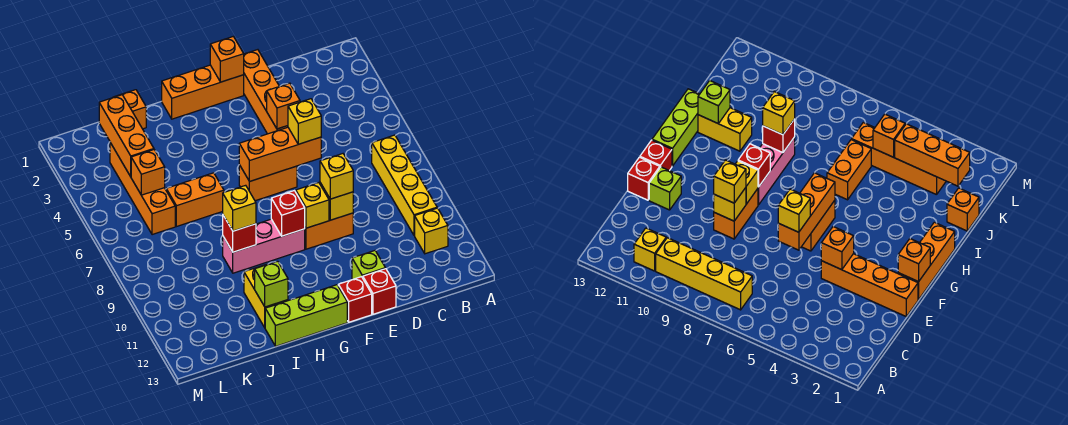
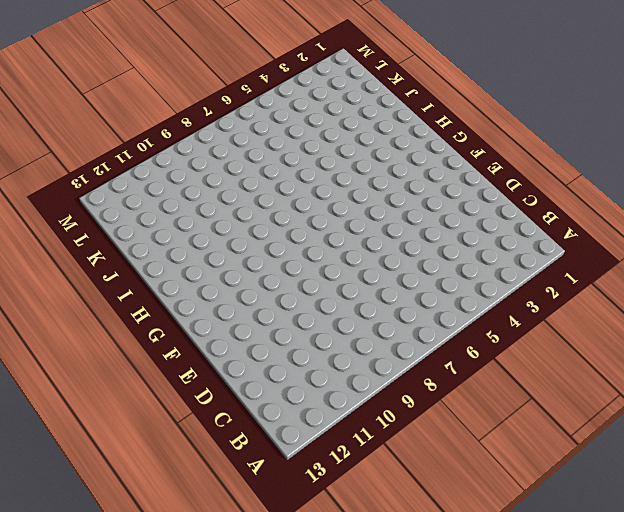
none -> yellow 1x4 brick [372,135,437,236]
none -> yellow 1x1 brick [415,208,448,254]
none -> orange 1x4 brick [244,50,288,134]

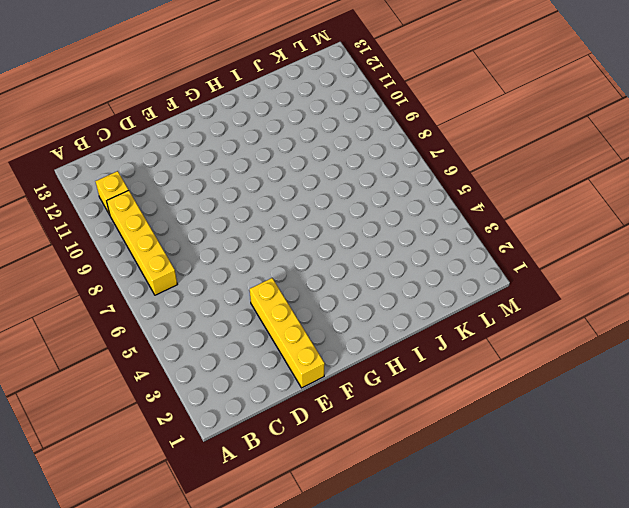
yellow 1x4 brick [250,278,325,388] -> orange 1x4 brick [244,50,288,134]
none -> orange 1x2 brick [305,213,353,249]
none -> lime 1x1 brick [352,251,385,280]
none -> red 1x1 brick [363,269,396,314]

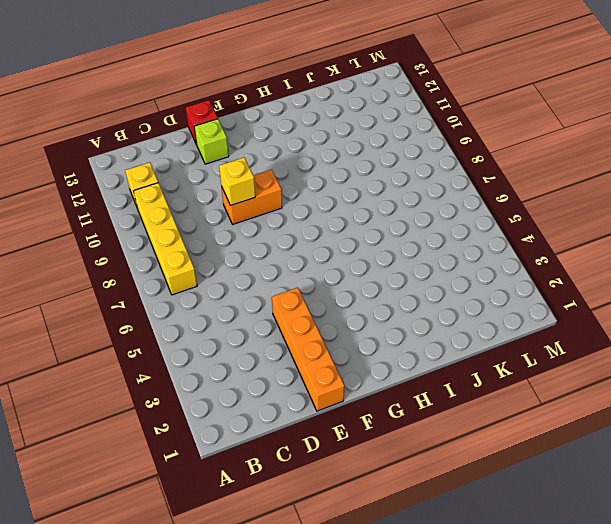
none -> orange 1x3 brick [162,65,244,119]
none -> orange 1x2 brick [239,165,297,201]
none -> red 1x1 brick [338,277,372,322]

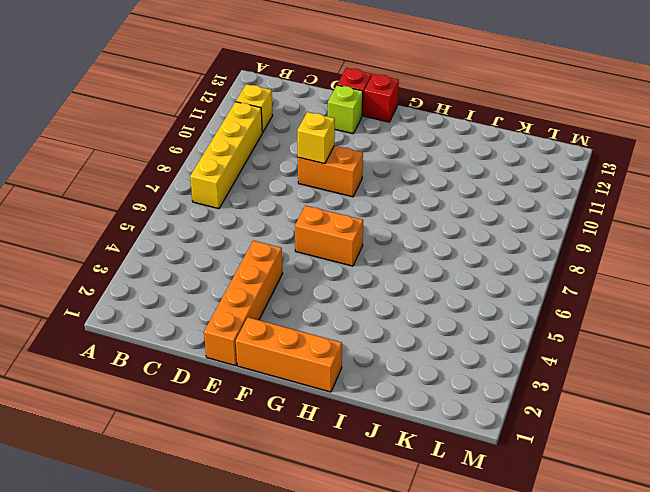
none -> pink 1x3 brick [223,219,305,273]
none -> lime 1x3 brick [265,285,347,346]
none -> orange 1x2 brick [166,173,224,227]

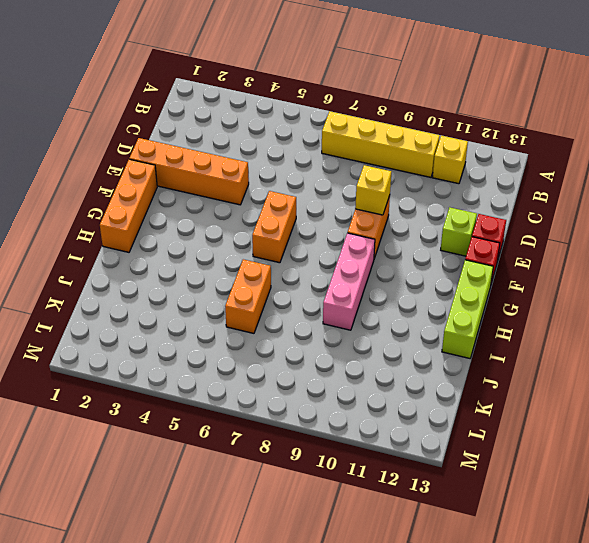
none -> yellow 1x2 brick [244,264,288,327]
none -> orange 1x1 brick [113,90,146,129]
none -> orange 1x4 brick [110,143,175,235]

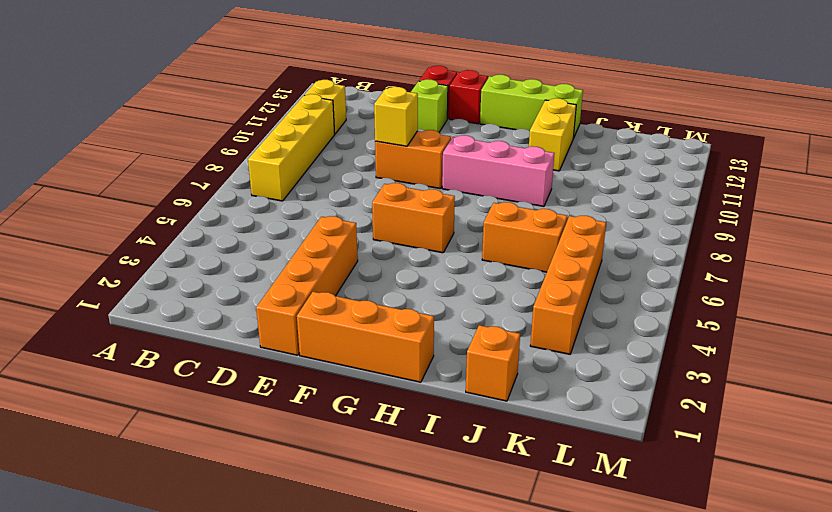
none -> orange 1x1 brick [267,83,300,129]
none -> orange 1x3 brick [239,127,321,182]
none -> orange 1x1 brick [210,37,244,82]

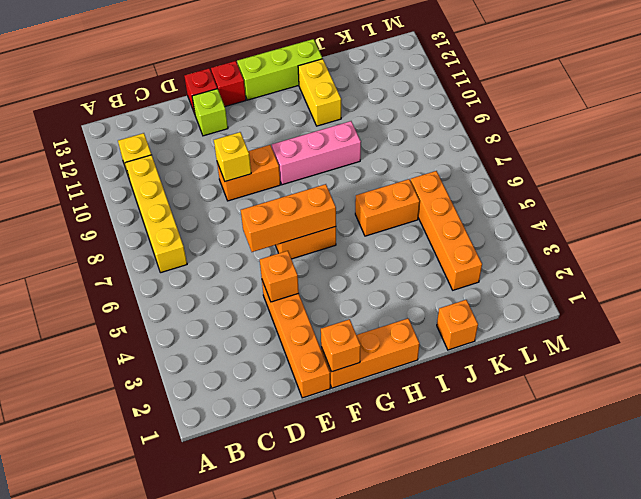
none -> yellow 1x1 brick [296,183,329,228]
none -> red 1x1 brick [271,191,305,236]
none -> red 1x1 brick [223,216,256,252]

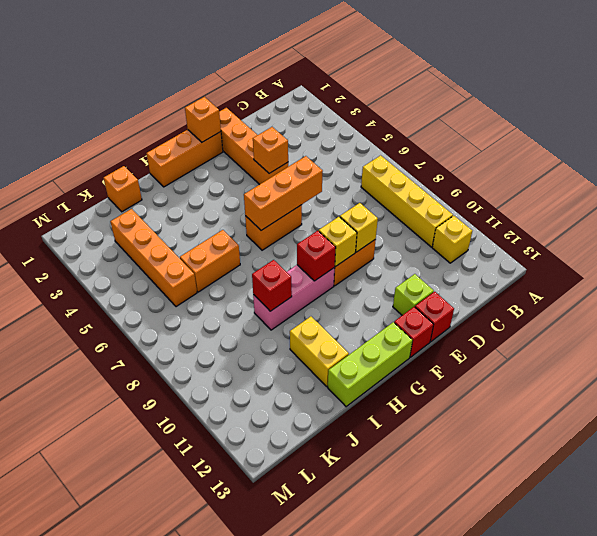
none -> lime 1x1 brick [255,261,288,307]
none -> orange 1x3 brick [99,95,154,177]
none -> orange 1x1 brick [131,150,165,195]

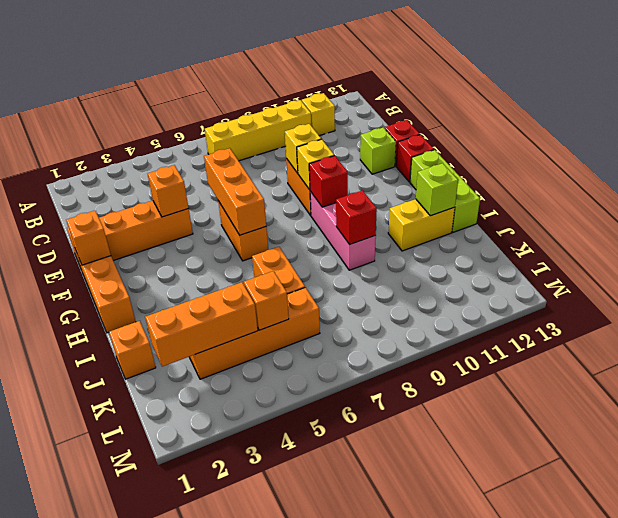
none -> yellow 1x1 brick [288,99,321,144]
none -> yellow 1x1 brick [320,154,353,199]
none -> yellow 1x1 brick [223,185,256,231]

